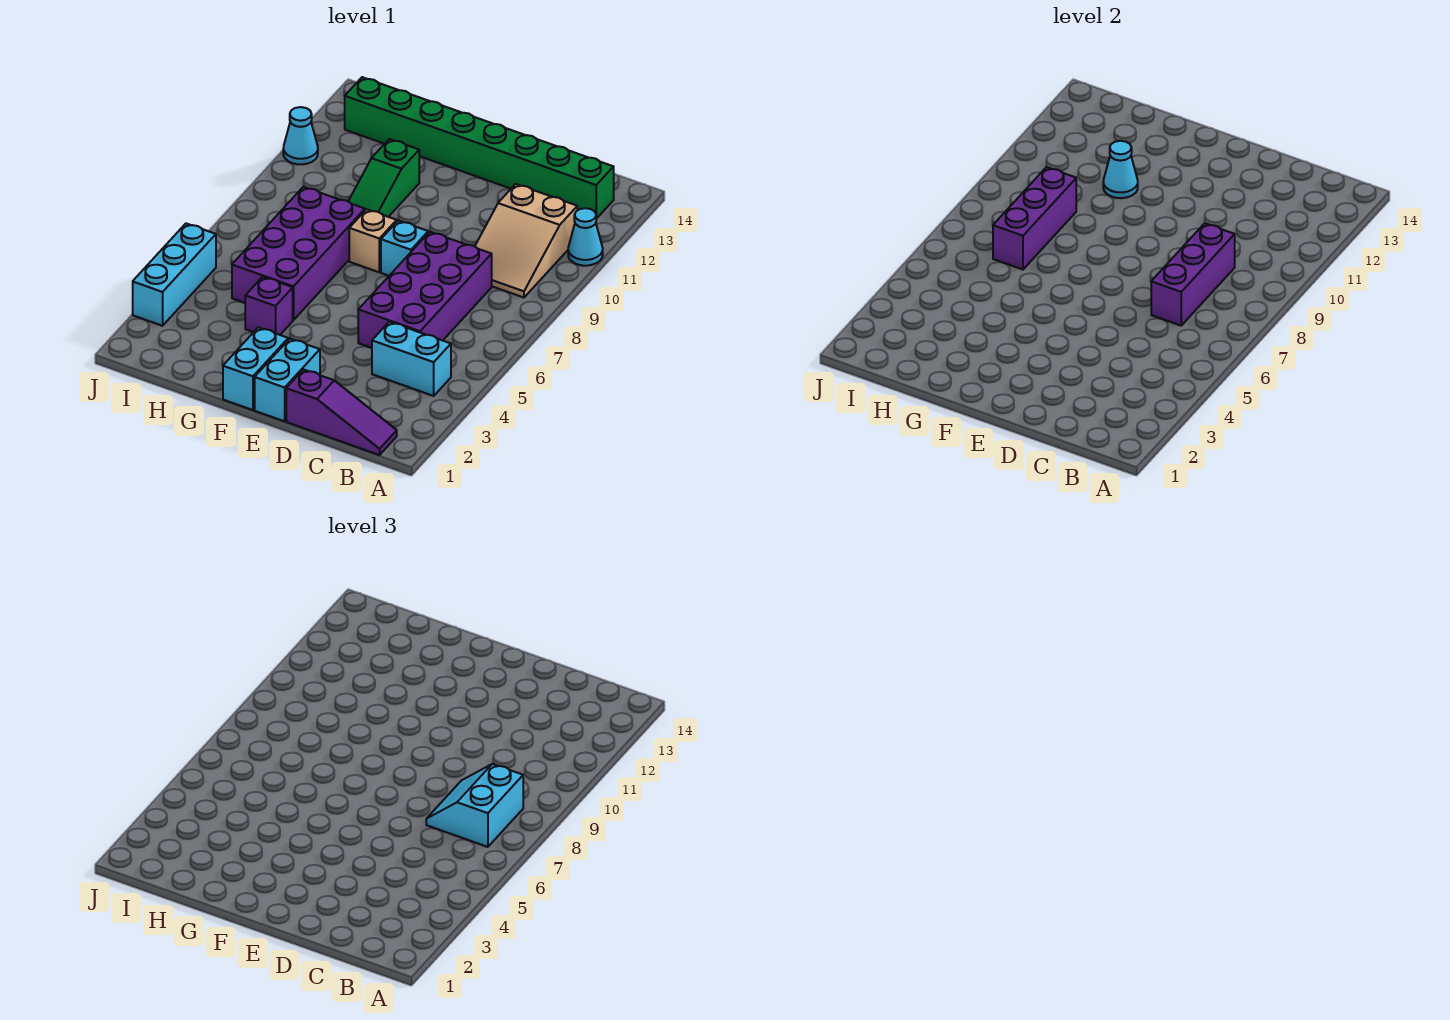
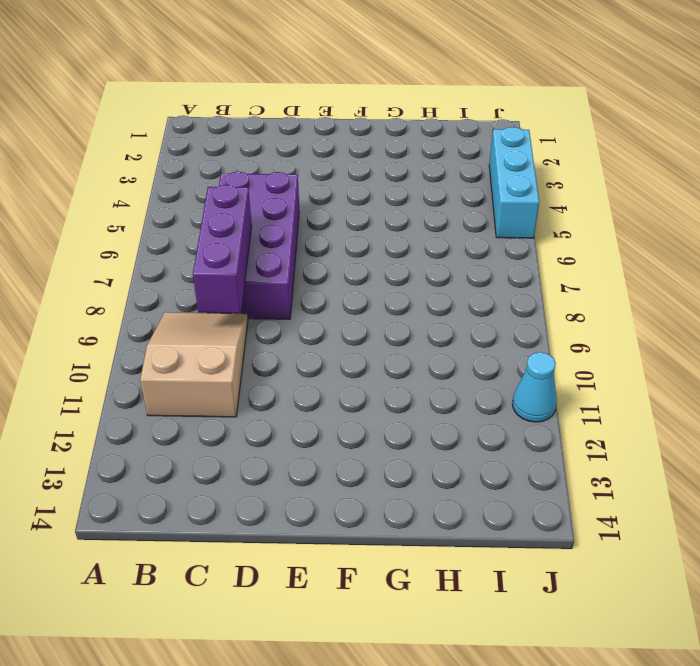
none -> cyan 1x1 cone [568,208,603,266]
none -> purple 1x3 slope [286,370,397,455]
none -> cyan 1x2 brick [372,322,451,396]

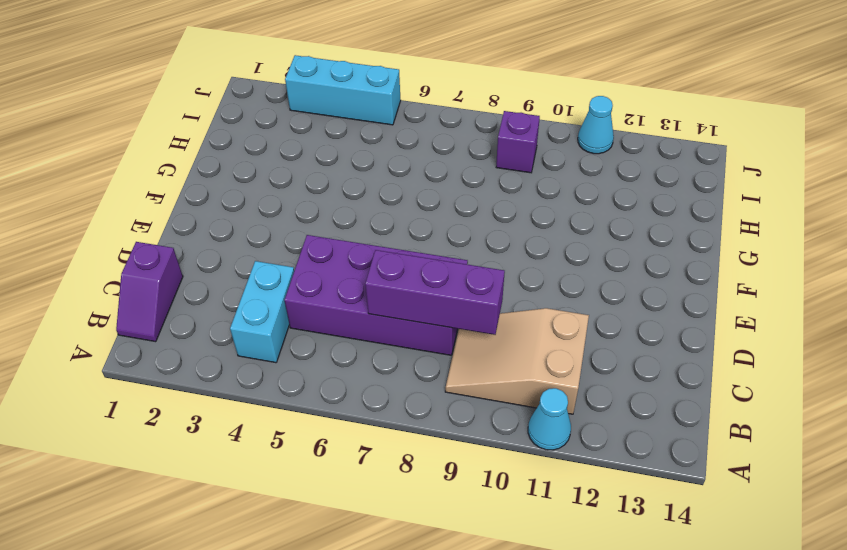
purple 1x2 slope [116,242,183,342] -> purple 1x3 slope [286,370,397,455]
purple 1x1 brick [496,111,540,173] -> purple 1x1 brick moved to [245,277,293,335]
none -> green 1x8 brick [345,77,614,219]
none -> cyan 1x2 brick [255,339,320,421]
none -> cyan 1x1 brick [381,221,428,276]

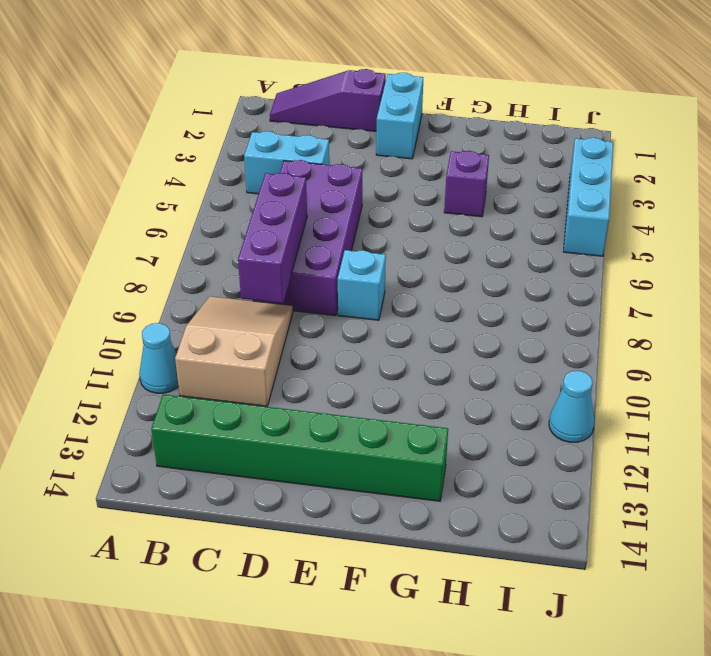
green 1x6 brick [151,394,448,501] -> green 1x8 brick [345,77,614,219]
none -> cyan 1x2 brick [223,327,288,410]
none -> tan 1x1 brick [349,209,397,272]
none -> purple 2x4 brick [232,187,365,320]

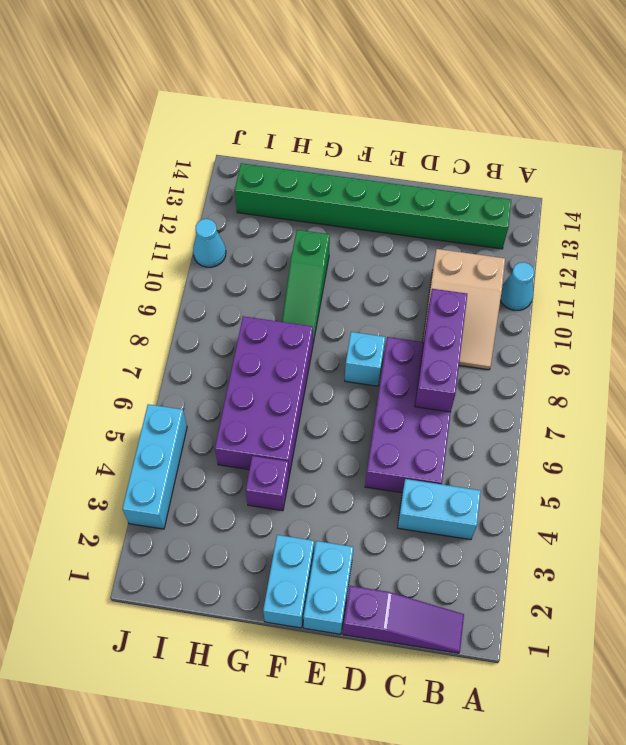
none -> tan 1x1 brick [349,209,397,272]
none -> cyan 1x1 cone [1103,141,1138,198]
none -> purple 1x3 brick [993,167,1076,269]

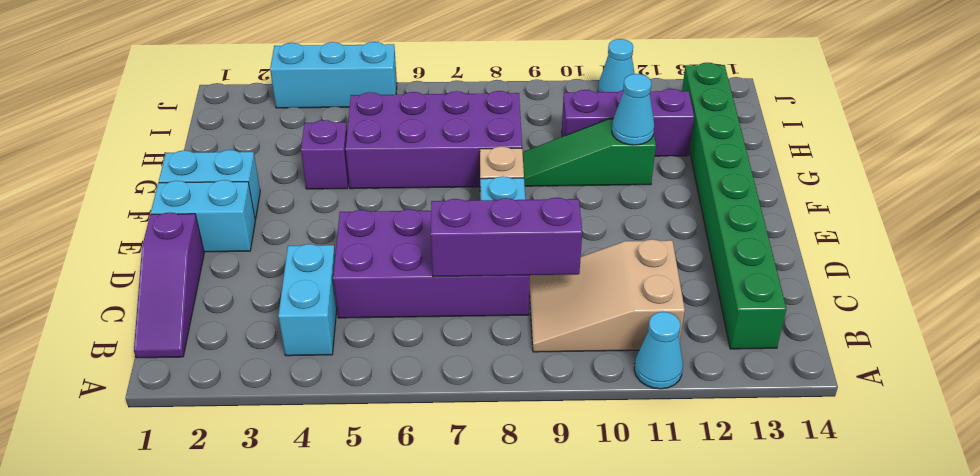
purple 1x3 brick [562,89,694,156] -> purple 1x3 brick moved to [993,167,1076,269]
none -> cyan 2x2 slope [426,764,523,847]

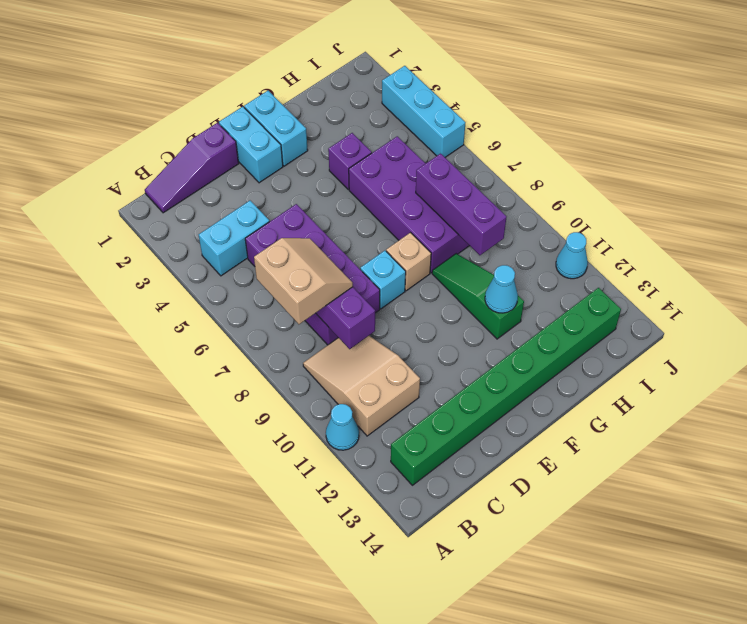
tan 2x2 slope [254,238,353,324] -> cyan 2x2 slope [426,764,523,847]

